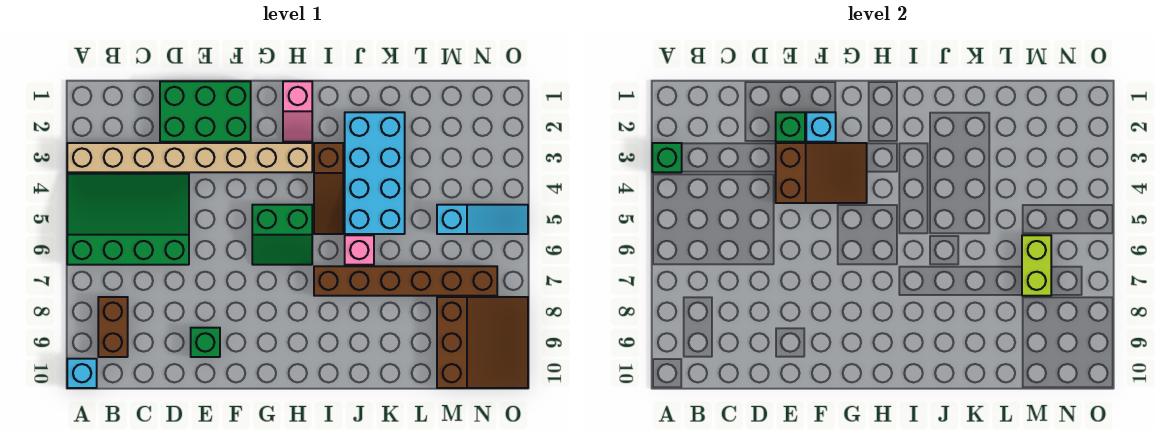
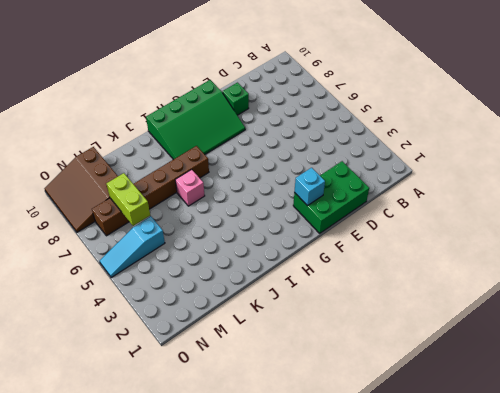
green 3x4 slope [146,80,245,160] -> green 3x4 slope moved to [67,174,189,265]
none -> tan 1x8 brick [67,143,312,172]
none -> cyan 1x1 brick [67,359,97,388]
none -> brown 1x2 brick [98,297,128,357]

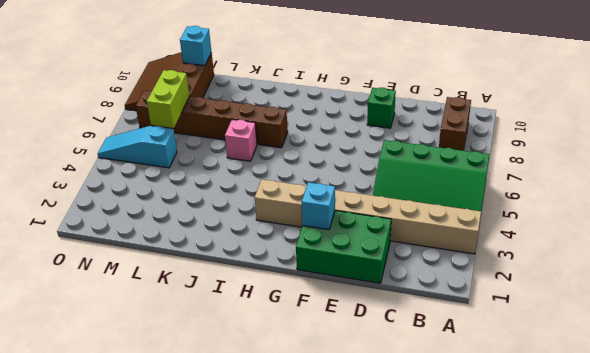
cyan 1x1 brick [180,26,211,66] -> cyan 1x1 brick moved to [67,359,97,388]
none -> green 2x2 slope [252,205,312,265]
none -> pink 1x2 slope [283,81,312,142]
none -> brown 1x3 slope [314,143,343,234]

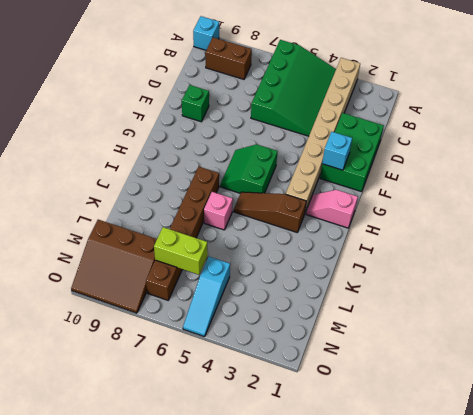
none -> cyan 2x4 brick [345,112,405,234]
none -> green 1x1 brick [652,143,682,172]
none -> green 1x1 brick [776,112,805,142]

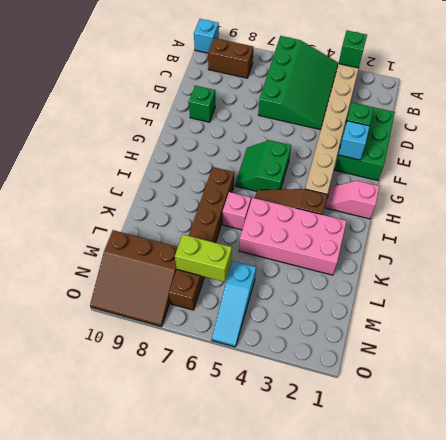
pink 2x4 brick [239,198,347,275] -> cyan 2x4 brick [345,112,405,234]
none -> brown 2x3 slope [776,143,867,203]

